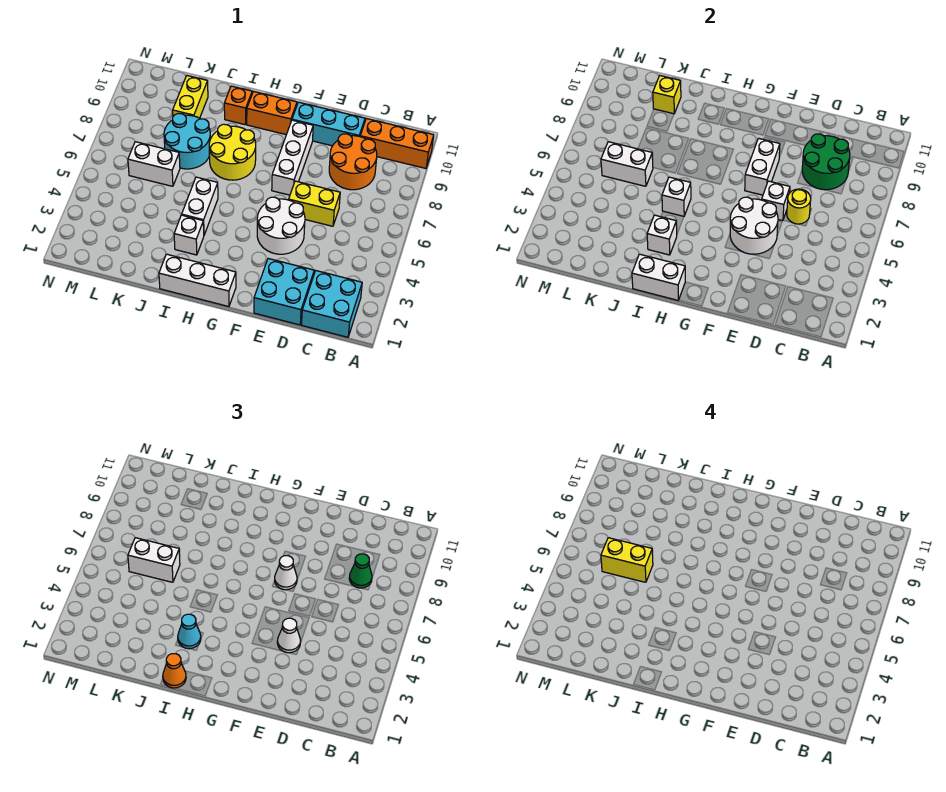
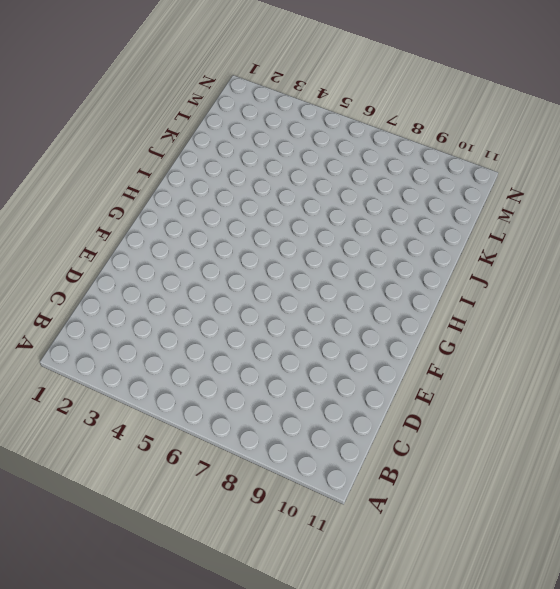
none -> orange 1x3 brick [360,119,434,168]
none -> cyan 2x2 brick [302,271,362,337]
none -> orange 2x2 round brick [329,134,377,190]
none -> cyan 2x2 brick [254,259,314,325]

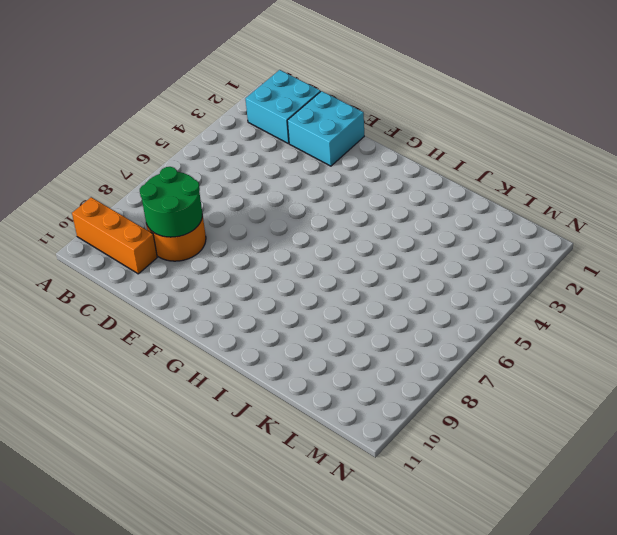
none -> yellow 1x2 brick [289,181,340,226]
none -> cyan 1x3 brick [292,102,365,146]
none -> white 2x2 round brick [257,197,305,254]
none -> white 1x3 brick [272,120,313,195]

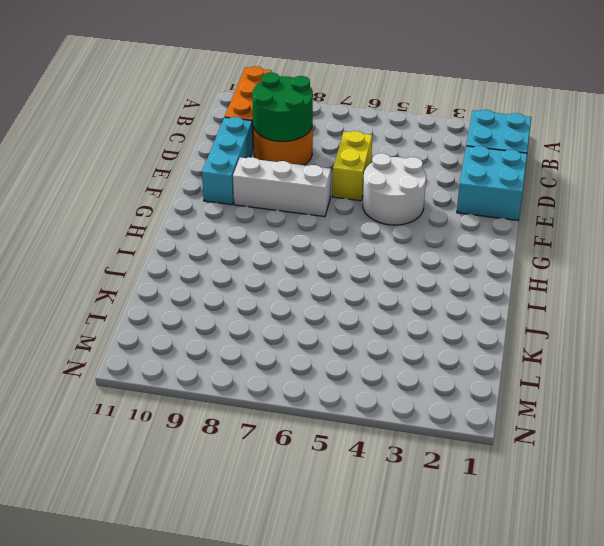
none -> white 1x3 brick [159,254,236,307]
none -> orange 1x2 brick [247,92,297,135]
none -> yellow 2x2 round brick [209,124,256,180]
none -> white 1x1 brick [174,215,204,255]

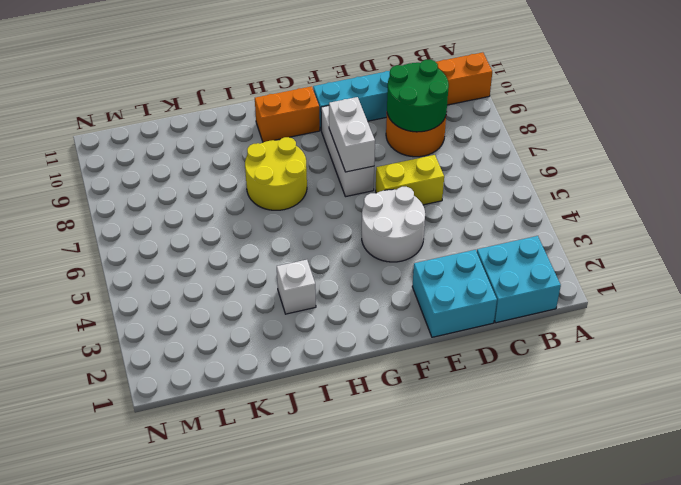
none -> white 1x3 brick [159,254,236,307]
none -> white 1x2 brick [182,177,218,235]
none -> orange 1x1 brick [224,86,252,125]
none -> cyan 2x2 round brick [164,113,210,169]

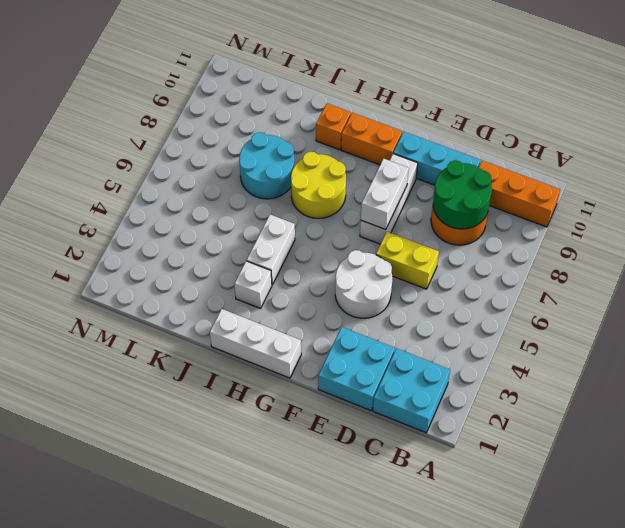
none -> white 1x2 brick [128,142,180,186]
none -> yellow 1x2 brick [173,76,208,118]
none -> yellow 1x1 round brick [787,189,811,224]
none -> white 2x2 round brick [730,197,778,254]

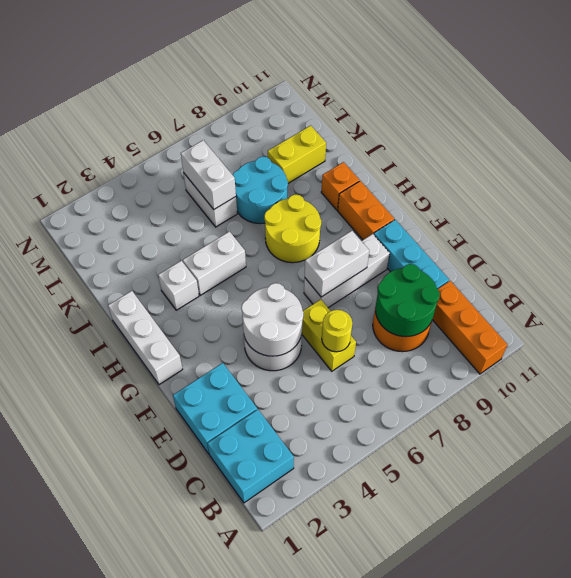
none -> white 1x1 brick [762,181,790,221]
none -> white 1x2 brick [632,254,685,301]
none -> white 1x1 brick [647,215,677,255]
none -> white 1x1 brick [662,177,691,216]

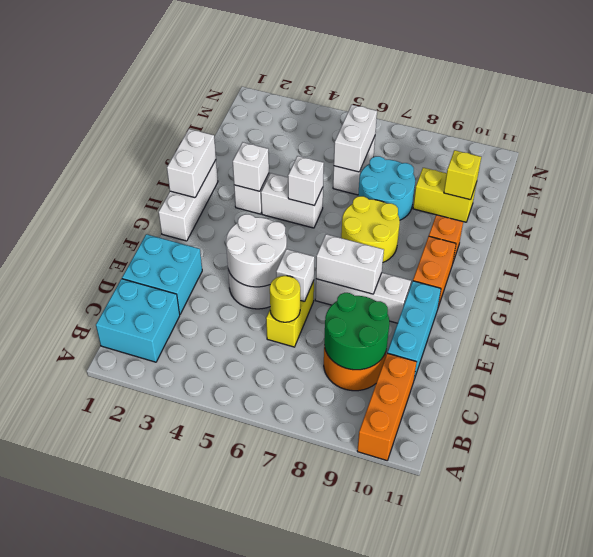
none -> green 1x1 cone [349,554,372,588]
none -> white 1x1 cone [277,618,301,653]
none -> white 1x1 cone [275,556,297,590]
none -> orange 1x1 cone [163,654,186,688]

